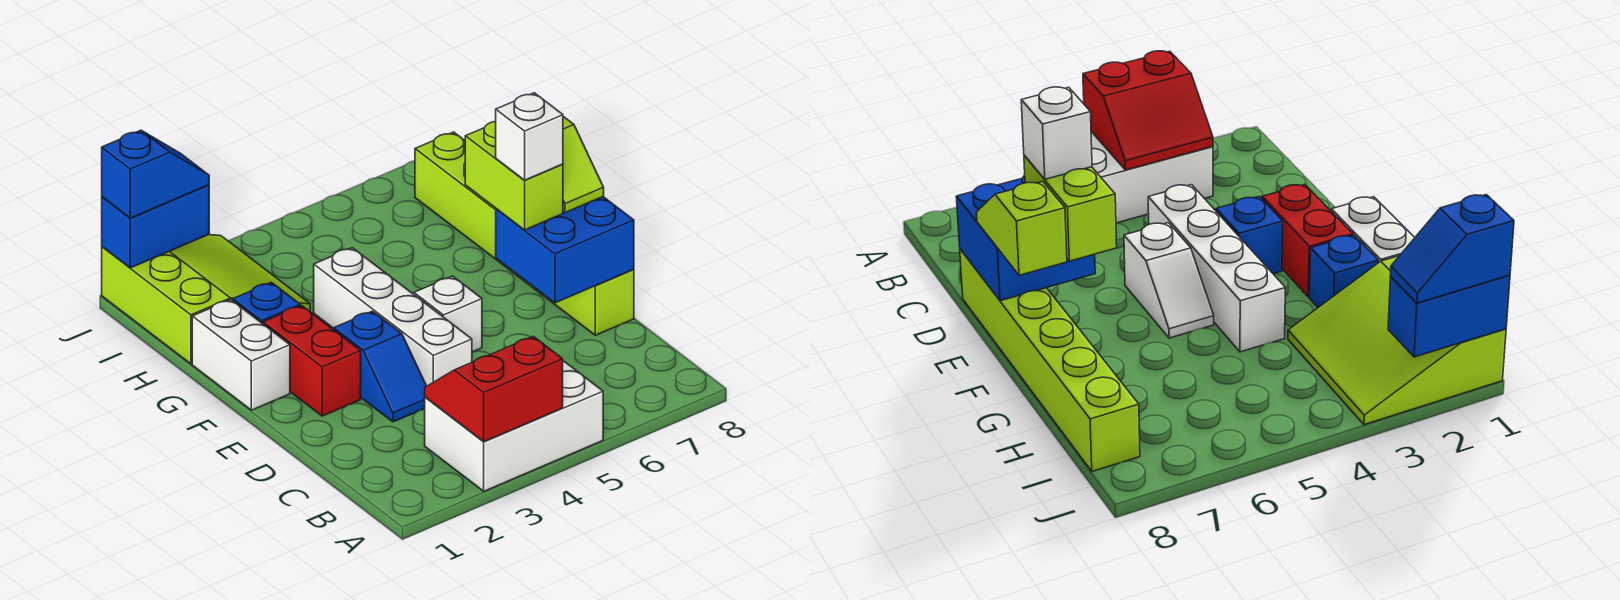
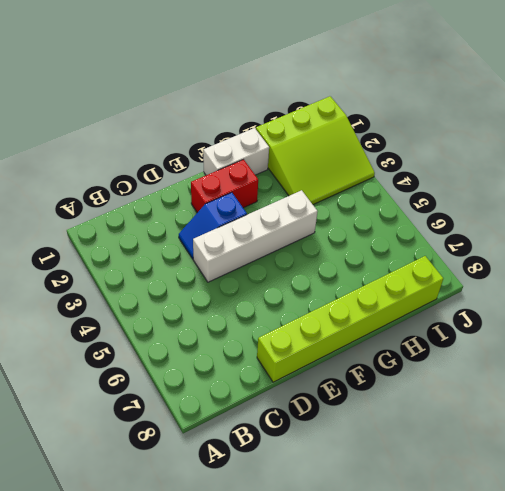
none -> white 2x3 brick [425,361,603,491]
none -> white 1x2 slope [413,276,482,352]
none -> blue 1x1 brick [233,282,300,324]

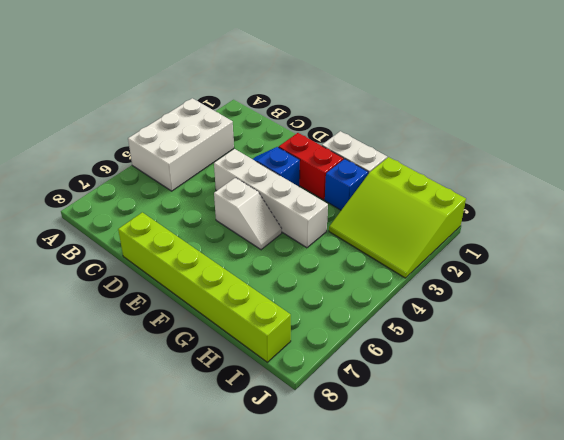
none -> red 2x2 slope [425,336,563,442]
none -> blue 2x2 brick [496,197,634,303]
none -> blue 1x2 brick [102,185,209,268]

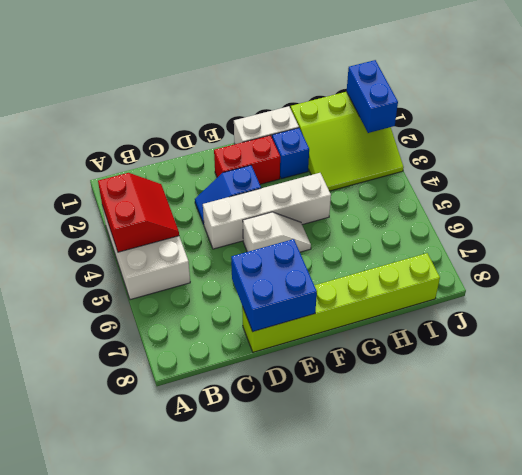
none -> lime 1x2 brick [465,121,563,230]
none -> lime 1x2 slope [563,116,604,213]
none -> blue 1x2 slope [102,130,209,218]

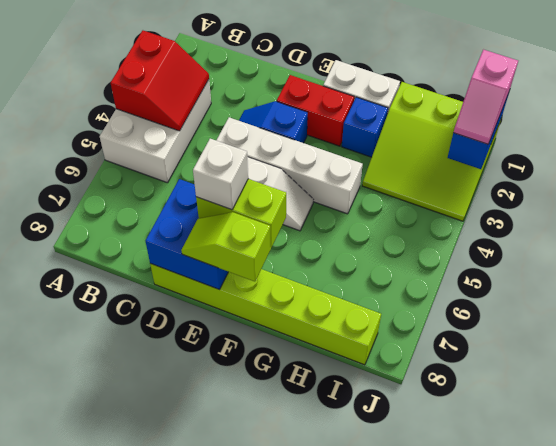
pink 1x2 slope [454,50,518,144] -> blue 1x2 slope [102,130,209,218]

